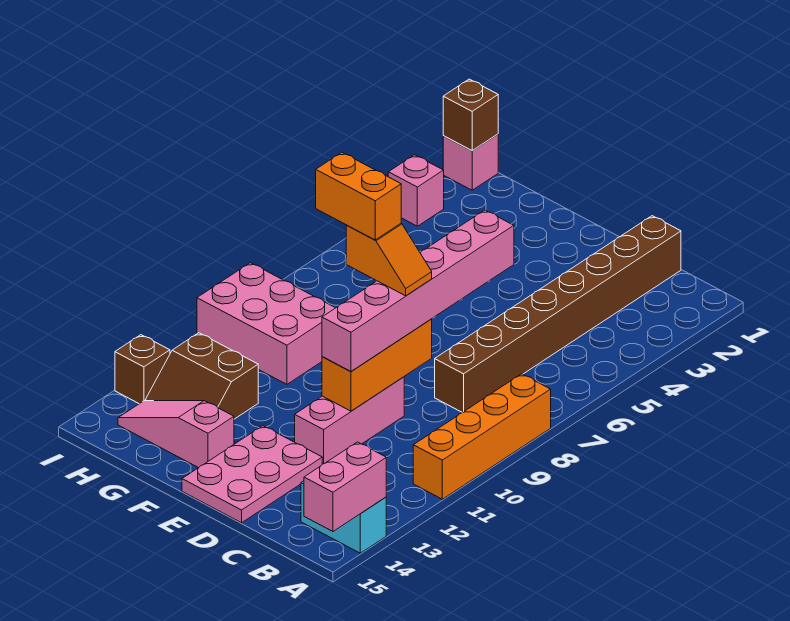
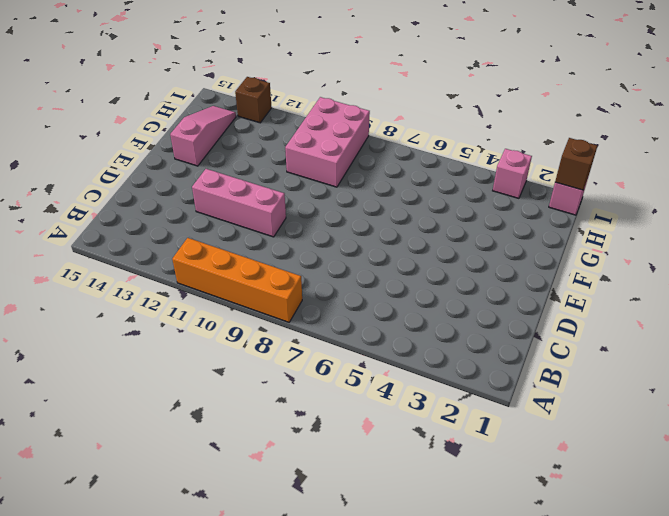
none -> cyan 1x2 brick [301,481,386,553]
none -> brown 1x8 brick [435,216,681,413]
none -> pink 2x3 plate [182,426,322,523]

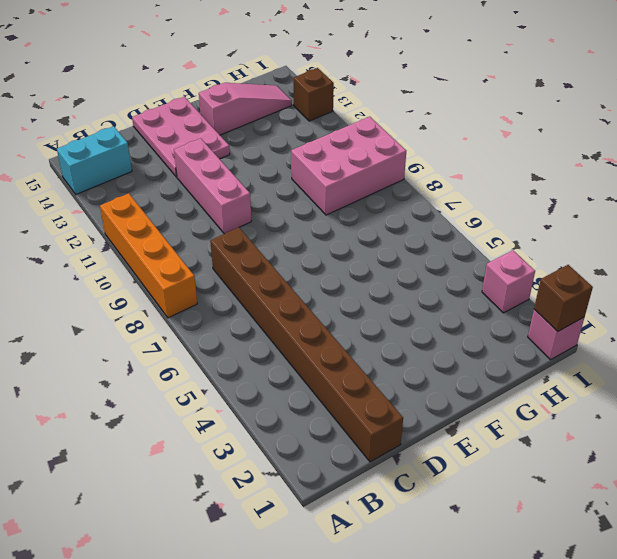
none -> brown 2x2 slope [145,333,258,419]
none -> pink 1x2 brick [304,442,386,531]
none -> orange 1x3 brick [322,319,432,411]

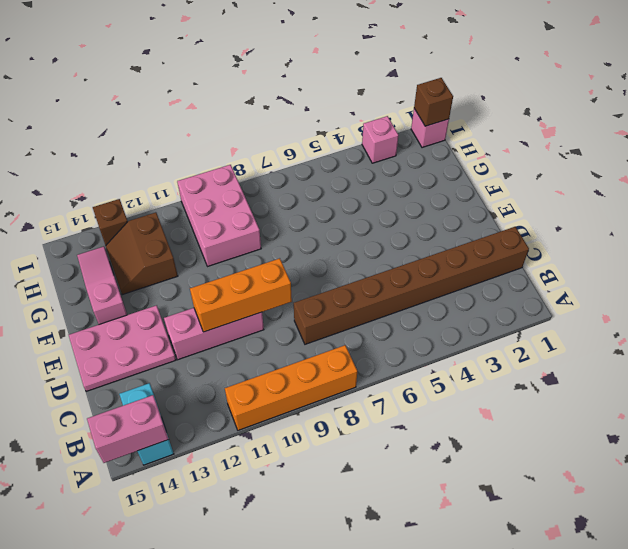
none -> pink 1x6 brick [322,210,514,372]
none -> orange 1x2 slope [346,224,432,296]
none -> orange 1x2 brick [316,152,401,240]

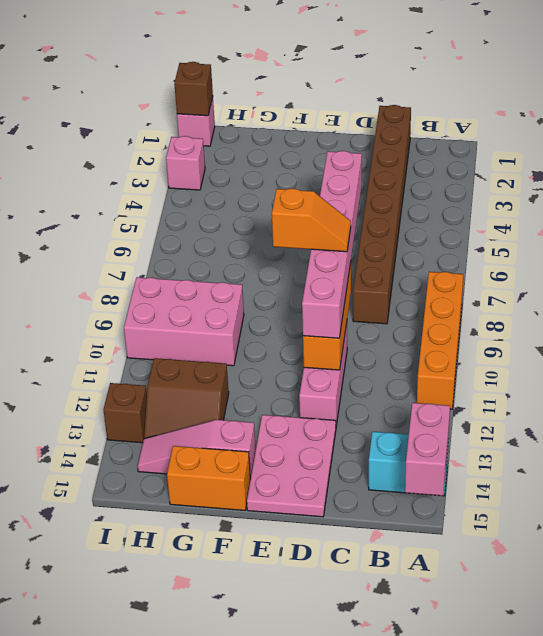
orange 1x2 brick [167,446,250,510] -> orange 1x2 brick moved to [316,152,401,240]

